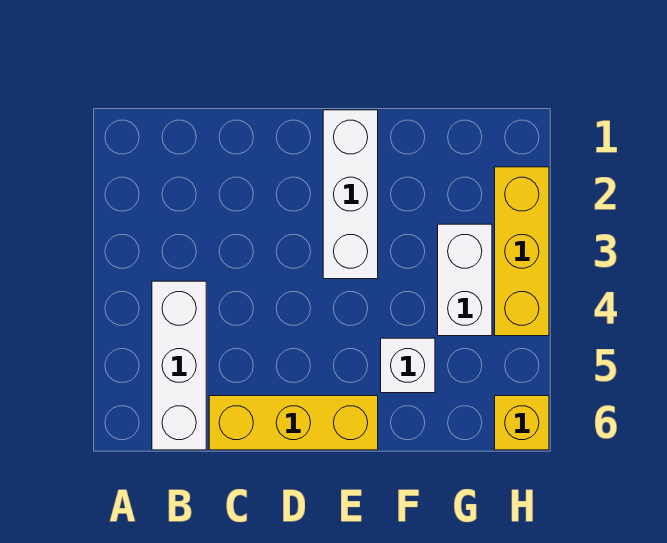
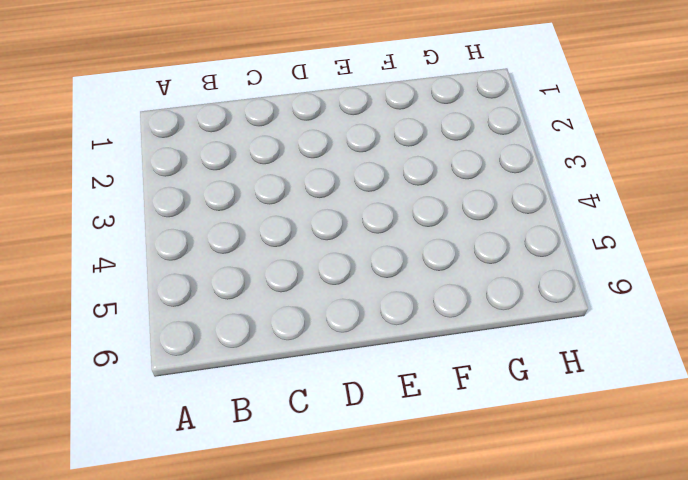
none -> white 1x3 brick [152,281,206,450]
none -> yellow 1x3 brick [209,396,378,450]

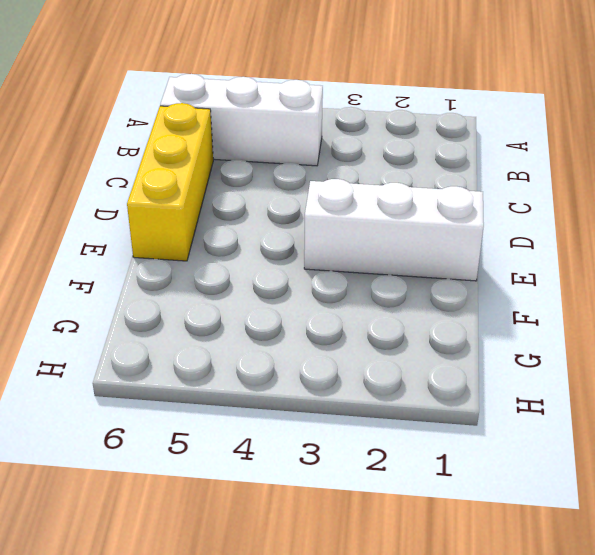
none -> white 1x1 brick [381,338,435,393]
none -> white 1x2 brick [438,224,492,336]

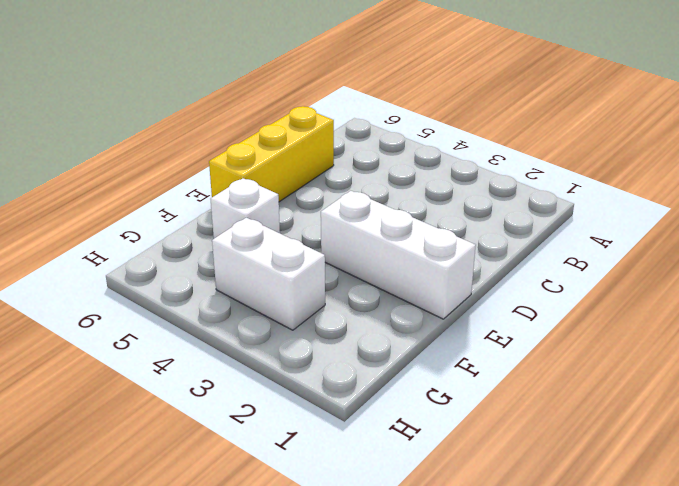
none -> white 1x3 brick [152,281,206,450]
none -> yellow 1x3 brick [495,167,549,336]

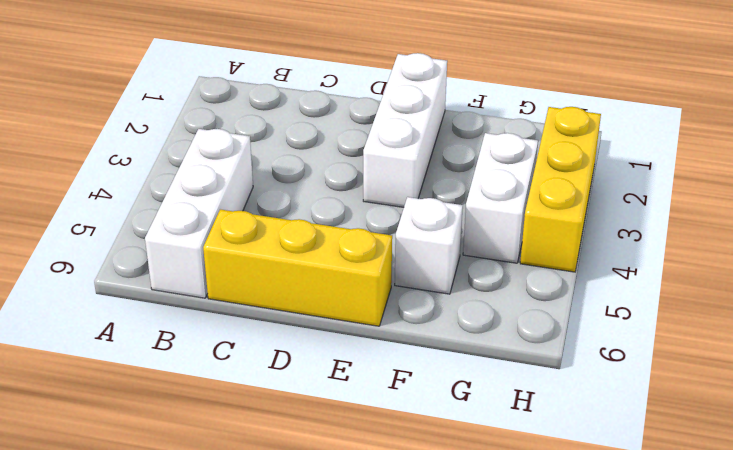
none -> yellow 1x1 brick [495,396,549,450]

